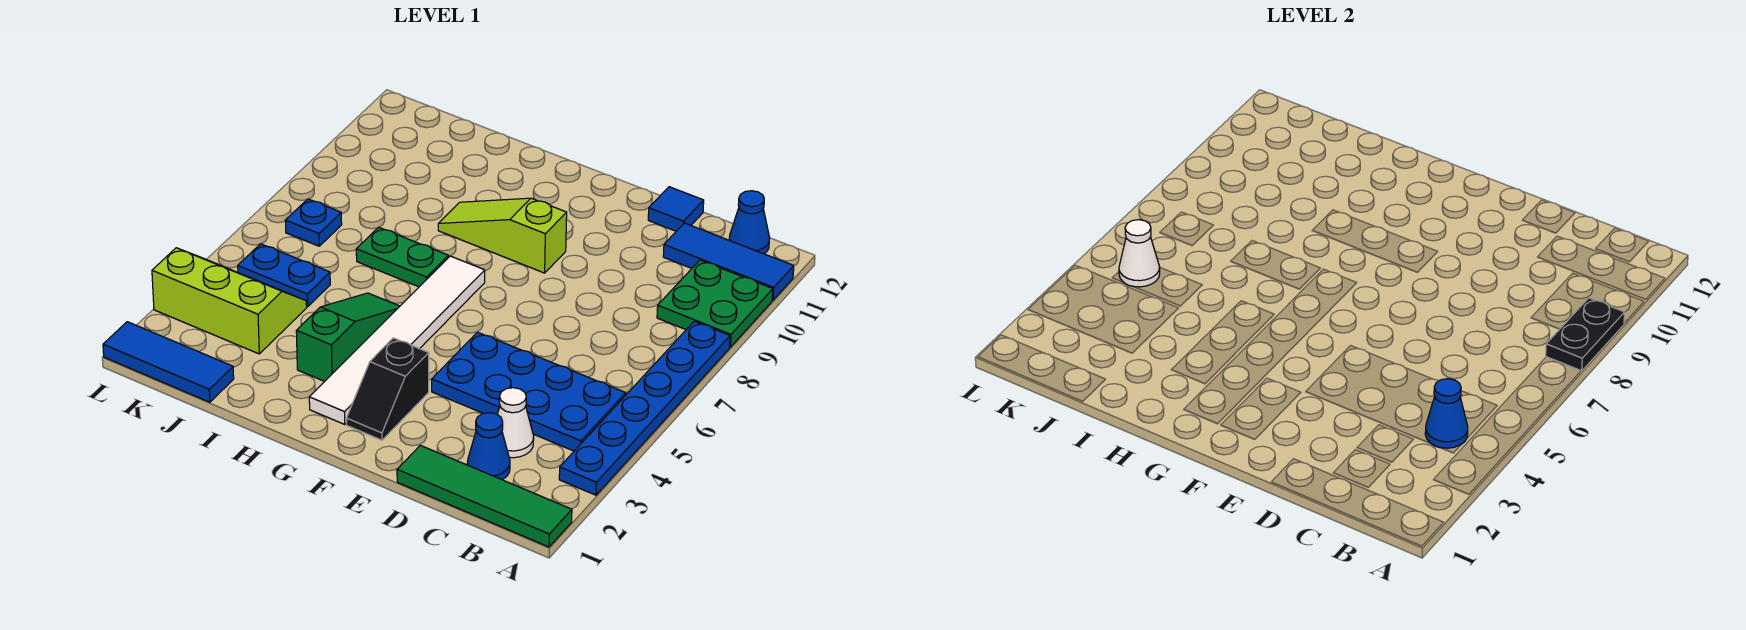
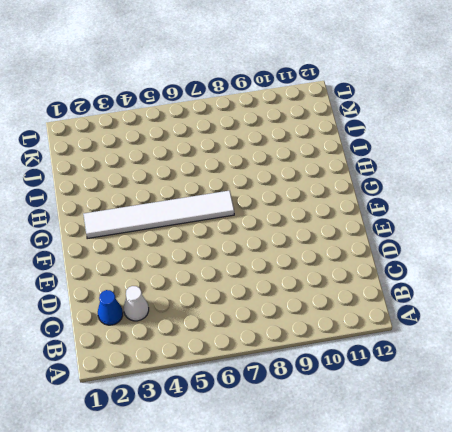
none -> green 1x4 tile [397,445,572,547]
none -> blue 1x6 plate [559,321,730,495]
none -> green 2x2 plate [657,260,773,347]

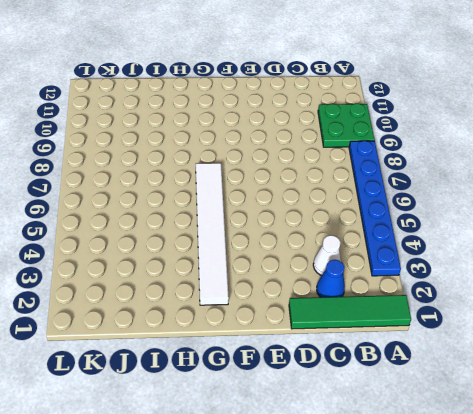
none -> blue 1x3 tile [663,223,794,300]
none -> blue 2x4 plate [432,332,626,451]
none -> blue 1x1 cone [729,191,770,254]

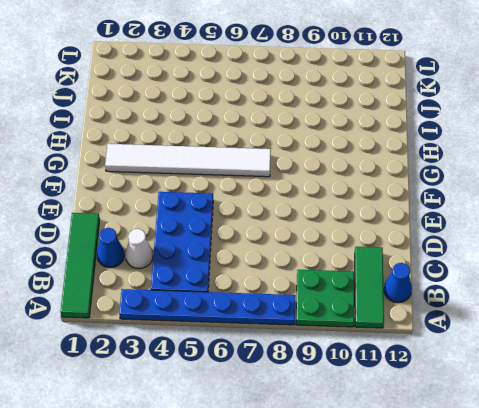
green 1x3 tile [355,247,384,328] -> blue 1x3 tile [663,223,794,300]
none -> blue 1x1 tile [648,187,704,231]
none -> black 1x2 slope [347,338,429,440]
none -> lime 1x3 slope [438,198,567,273]

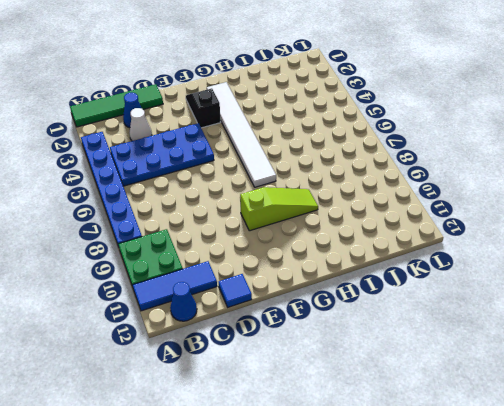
none -> green 1x3 slope [296,293,400,381]
none -> green 1x2 plate [356,227,449,287]
none -> blue 1x3 tile [103,322,234,402]

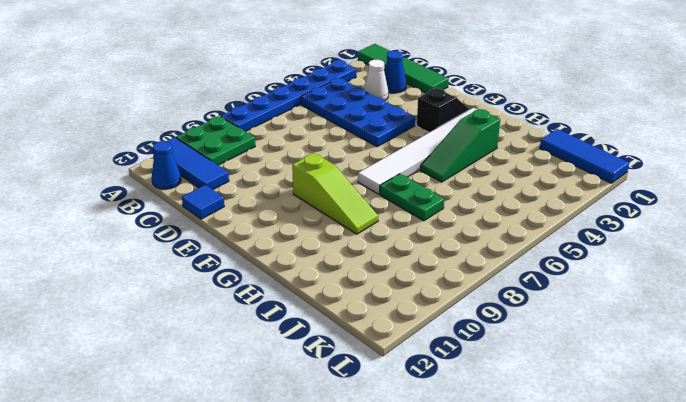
none -> lime 2x3 slope [152,248,307,354]
none -> blue 1x2 plate [238,244,330,307]
none -> blue 1x1 plate [285,199,342,246]

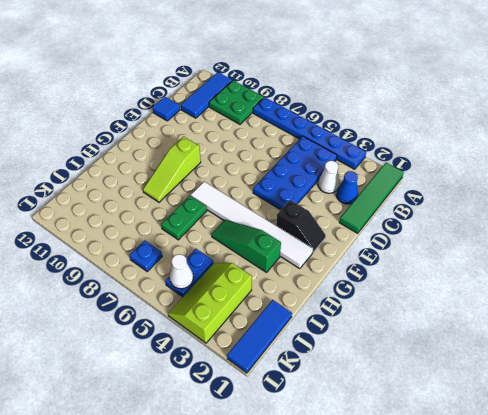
none -> blue 1x1 cone [729,191,770,254]
none -> black 1x2 plate [1546,298,1625,371]
none -> blue 1x1 cone [1425,379,1468,448]

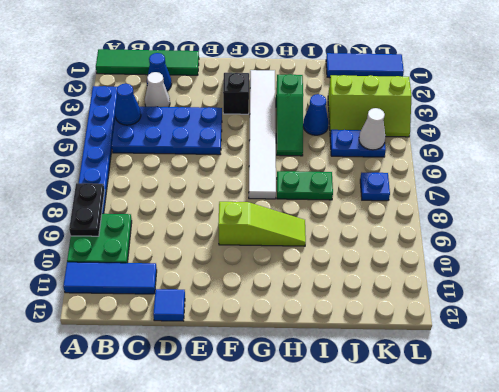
blue 1x1 cone [303,94,329,135] -> blue 1x1 cone moved to [729,191,770,254]

